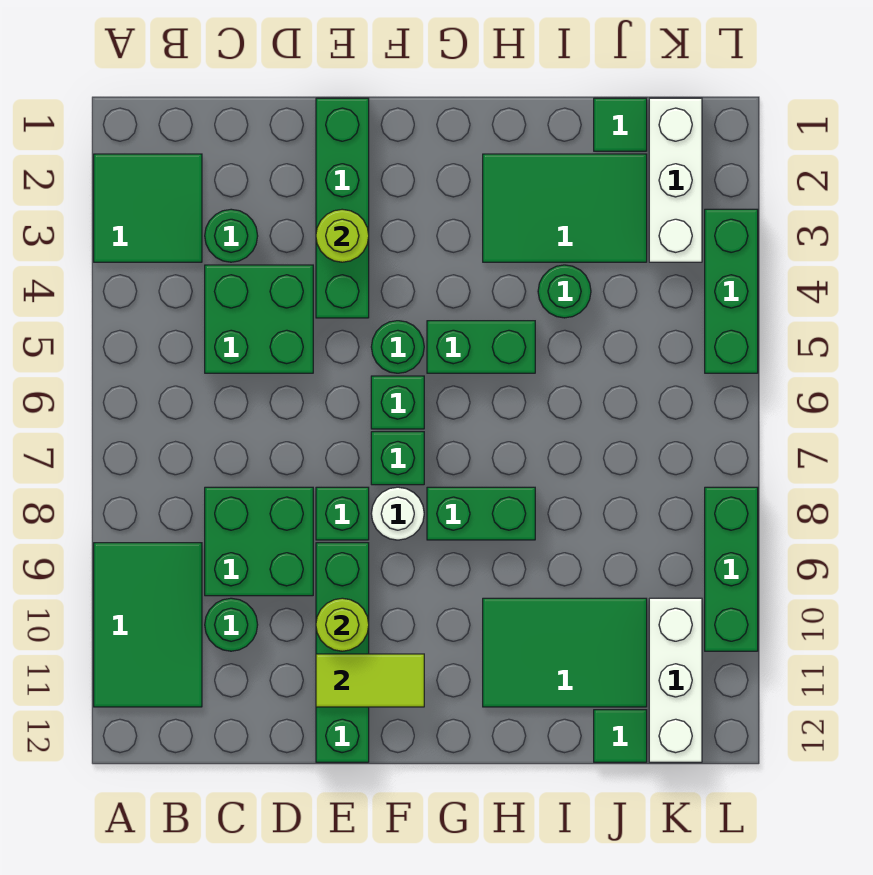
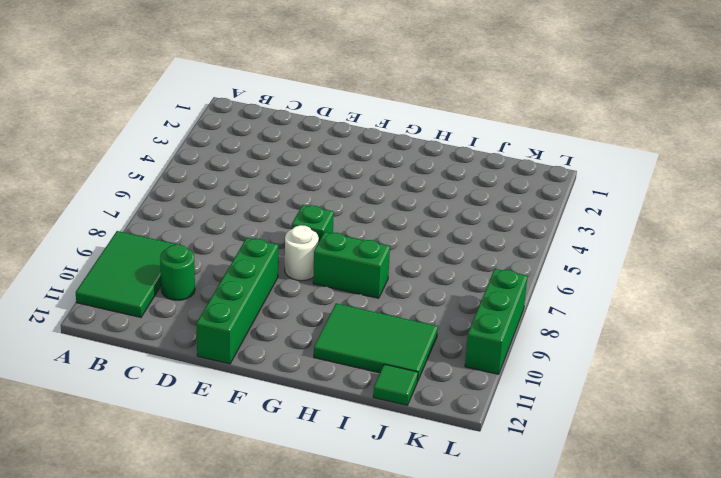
none -> green 2x2 tile [94,154,202,262]
none -> green 1x1 round brick [205,209,258,262]
none -> green 2x2 brick [205,265,313,373]

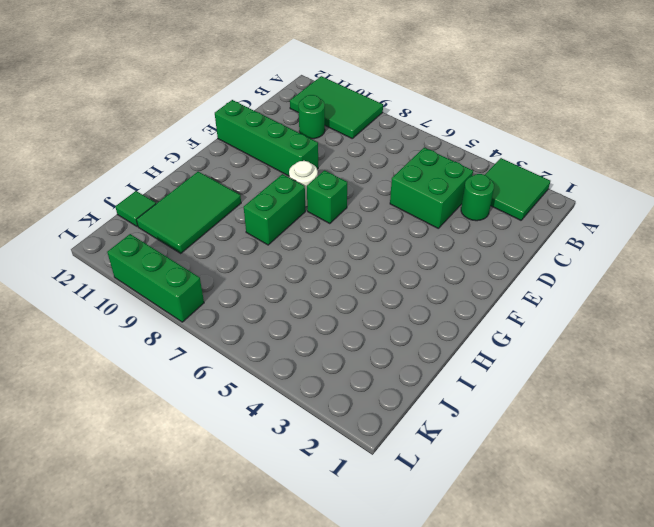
none -> green 2x2 brick [205,487,313,596]
none -> green 1x4 brick [316,98,369,318]
none -> green 1x1 brick [316,487,369,540]

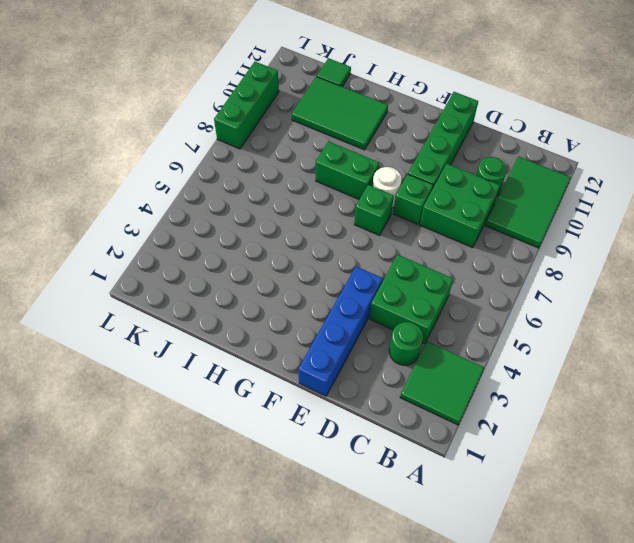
blue 1x4 brick [298,266,383,396] -> green 1x4 brick [316,98,369,318]
none -> green 1x1 round brick [371,321,424,373]
none -> green 1x1 brick [371,376,424,429]
none -> green 1x2 brick [427,321,535,373]

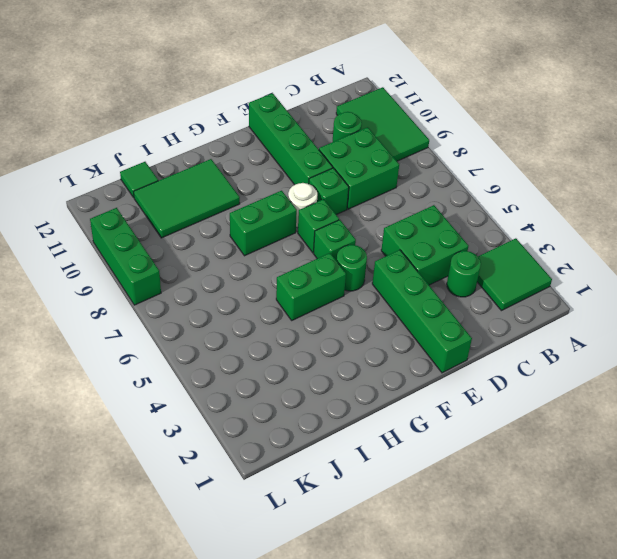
none -> green 2x3 tile [483,154,647,262]
none -> green 1x1 round brick [538,265,591,318]
none -> green 1x1 tile [594,98,647,151]

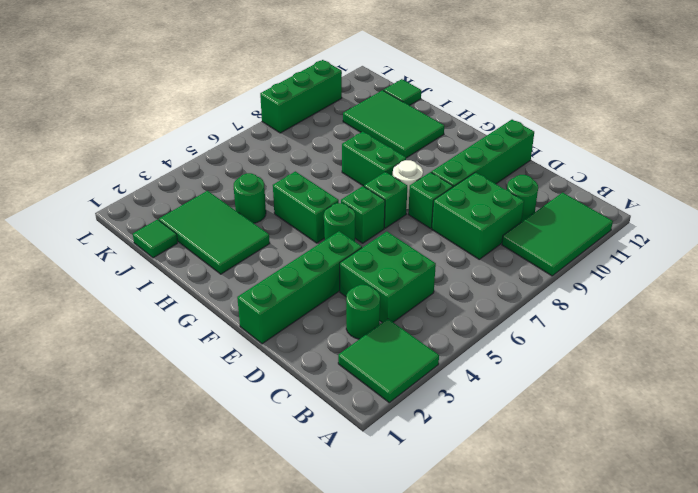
none -> white 1x3 brick [649,98,702,262]
none -> white 1x3 brick [649,598,702,762]
none -> green 1x3 brick [705,209,758,373]

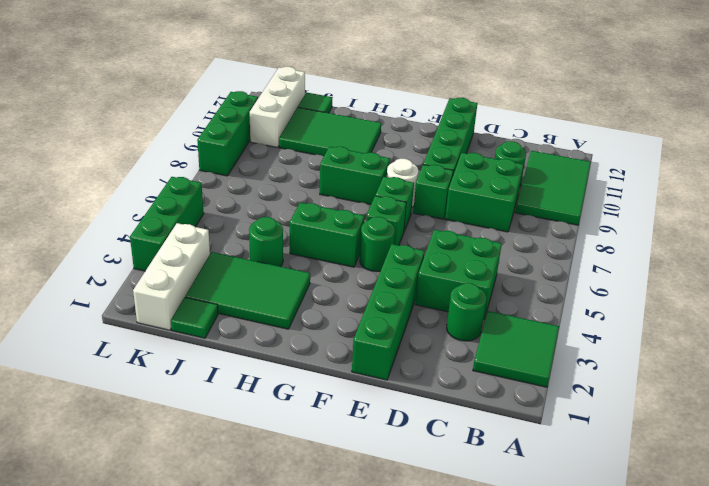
none -> lime 1x1 round brick [316,209,369,262]
none -> lime 1x1 round brick [316,598,369,651]
none -> lime 1x2 tile [316,654,424,707]

